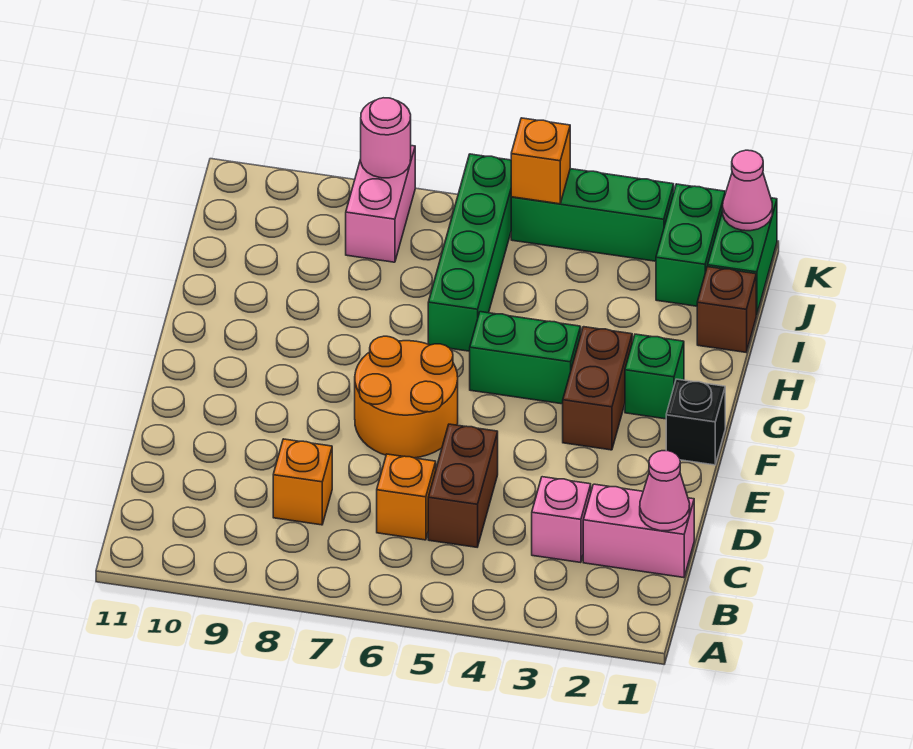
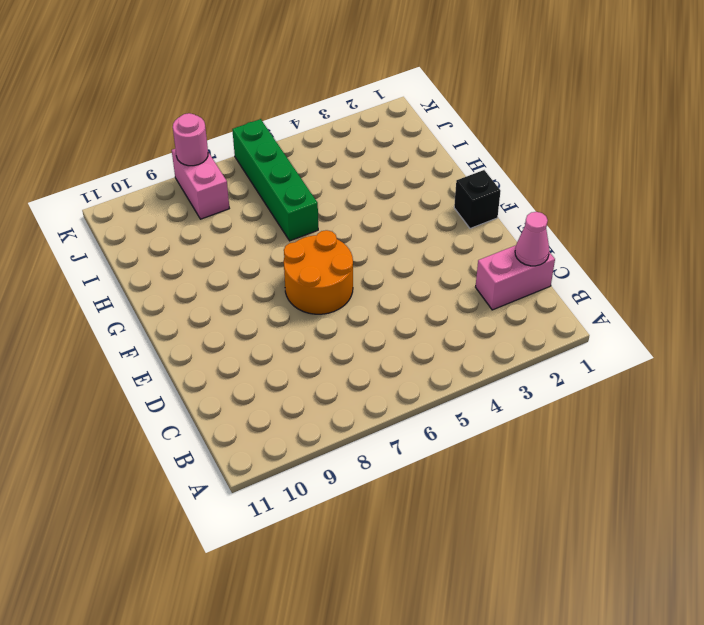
none -> pink 1x1 brick [532,477,591,563]
none -> brown 1x2 brick [428,424,498,547]
none -> orange 1x1 brick [377,454,436,540]

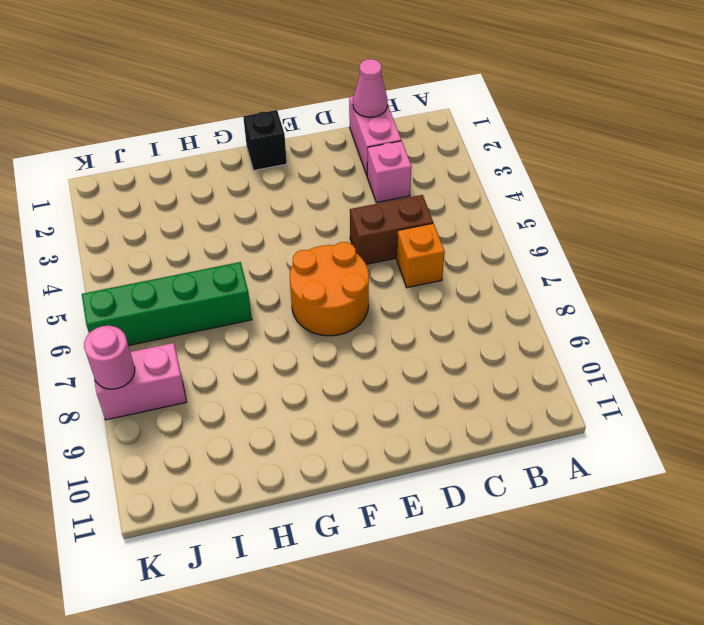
none -> orange 1x1 brick [273,439,332,525]
none -> brown 1x2 brick [563,327,632,450]
none -> green 1x1 brick [625,334,684,419]

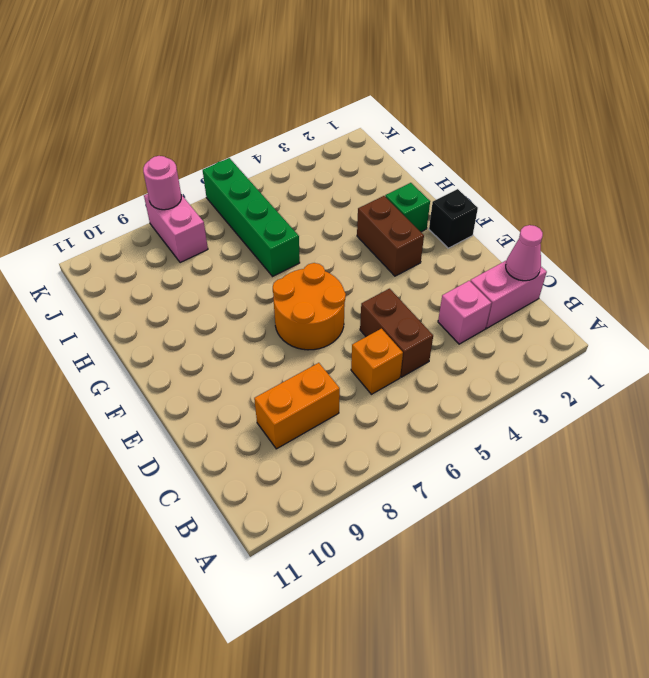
orange 1x2 brick [254,363,340,449] -> orange 1x1 brick [273,439,332,525]
none -> green 1x2 brick [470,312,581,404]
none -> brown 1x1 brick [697,267,756,352]
none -> green 1x2 brick [708,198,777,315]

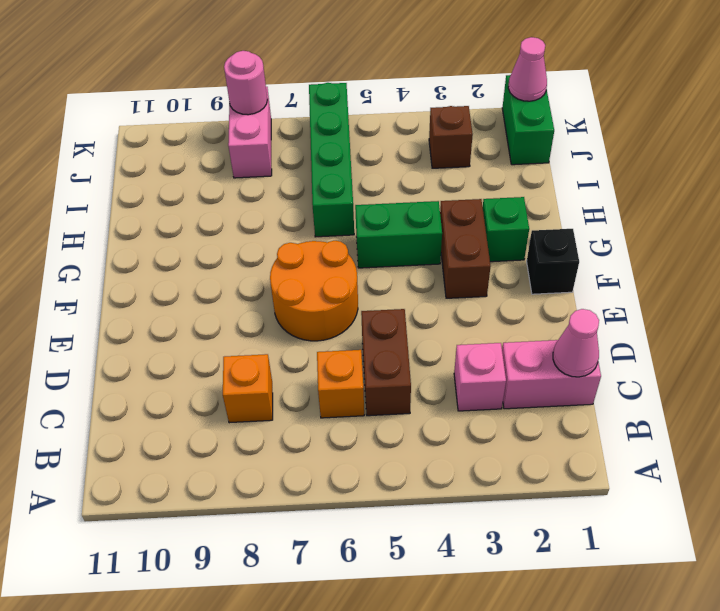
brown 1x1 brick [429,106,473,168] -> brown 1x1 brick moved to [697,267,756,352]
none -> green 1x2 brick [656,184,725,306]
none -> green 1x3 brick [511,169,674,261]
none -> orange 1x1 brick [511,118,570,204]

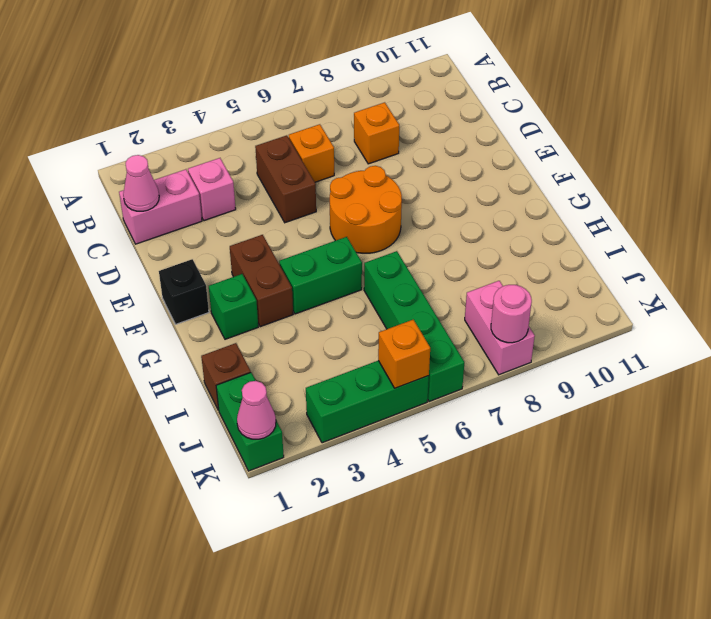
none -> green 1x2 brick [656,184,725,306]

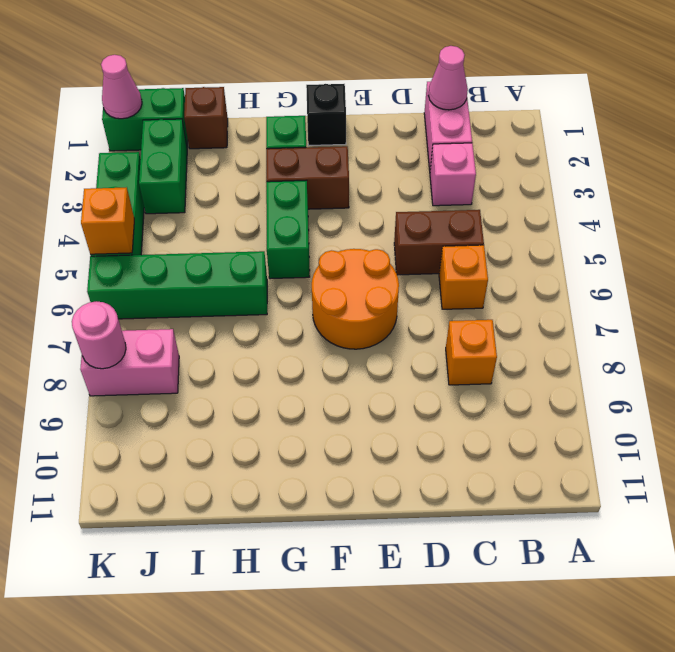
green 1x2 brick [139,119,187,214] -> green 1x2 brick turned to [656,184,725,306]

